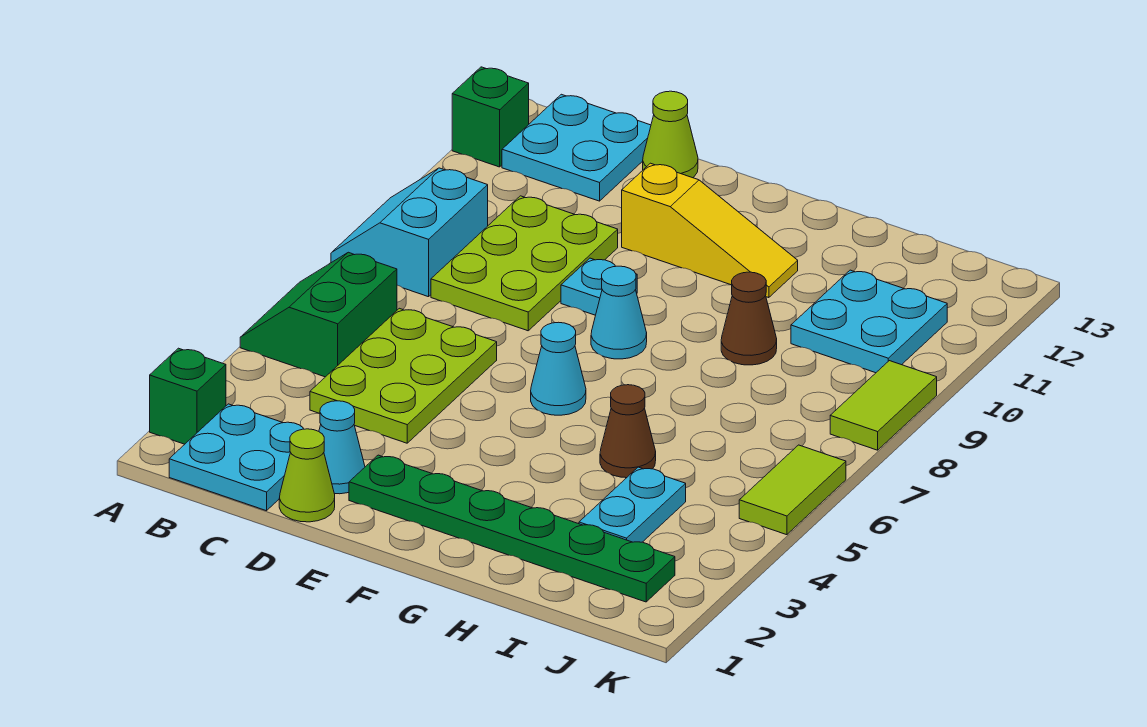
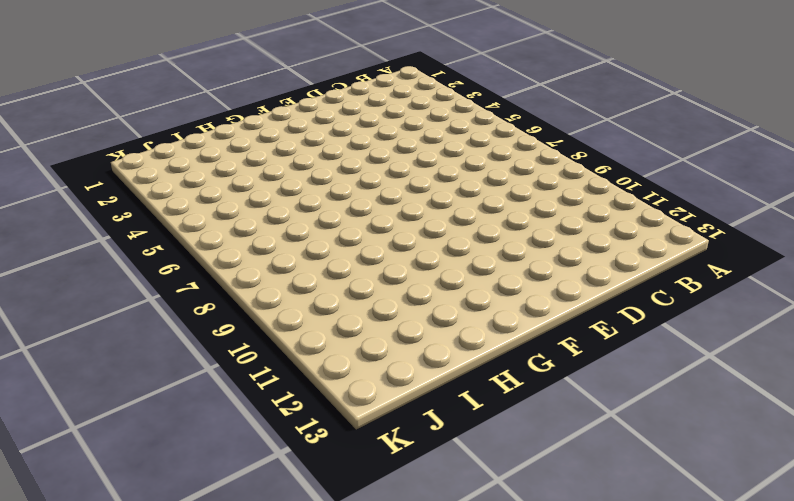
none -> green 1x1 brick [150,348,226,444]
none -> green 2x2 slope [240,252,397,377]
none -> cyan 2x2 slope [331,168,488,297]

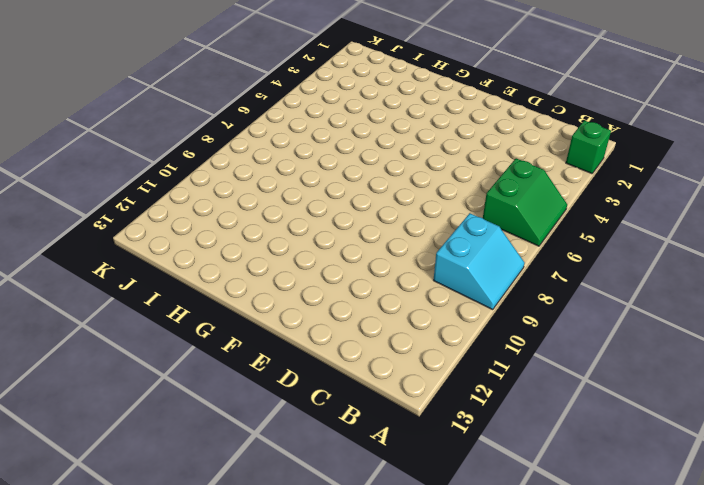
none -> green 1x1 brick [452,67,529,167]
none -> cyan 2x2 plate [169,404,303,511]
none -> cyan 2x2 plate [502,94,651,201]

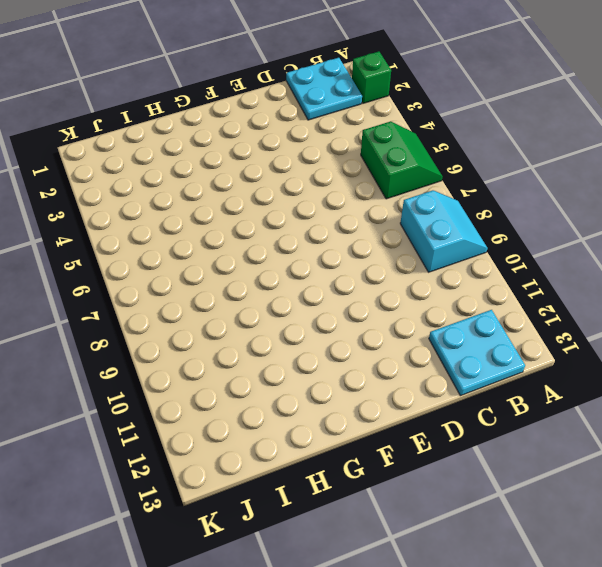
none -> green 1x1 brick [452,67,529,167]
none -> lime 2x3 plate [310,308,497,443]
none -> lime 2x3 plate [431,196,618,331]

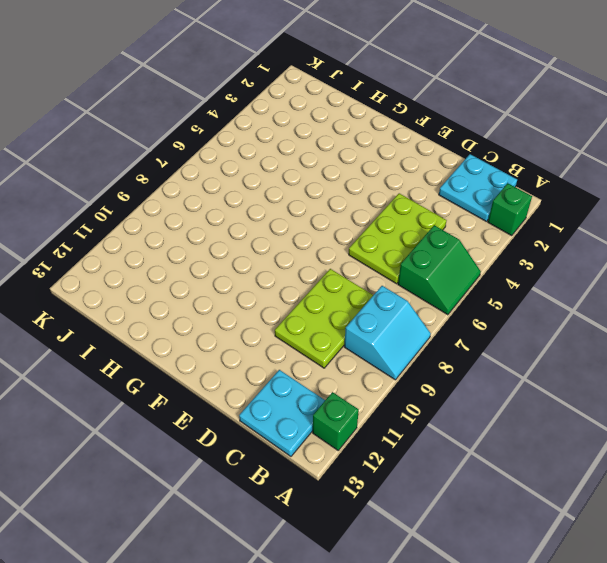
none -> lime 1x1 cone [279,429,335,522]
none -> cyan 1x1 cone [319,401,365,494]
none -> lime 1x1 cone [643,91,698,178]

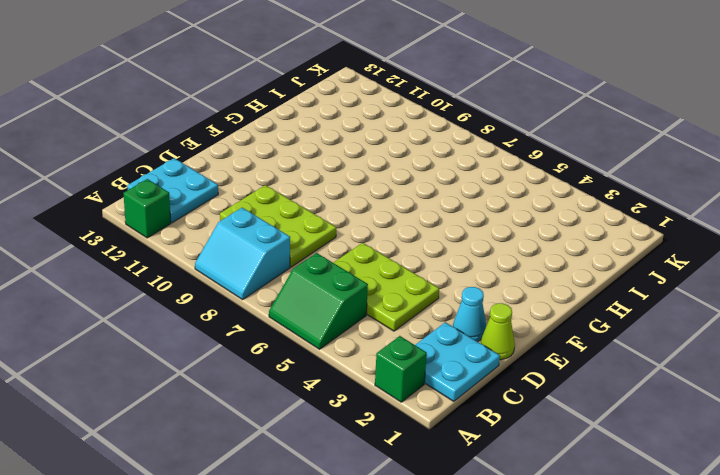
none -> lime 1x1 cone [643,91,698,178]
none -> green 1x6 plate [349,455,675,602]
none -> cyan 1x1 plate [561,258,637,315]

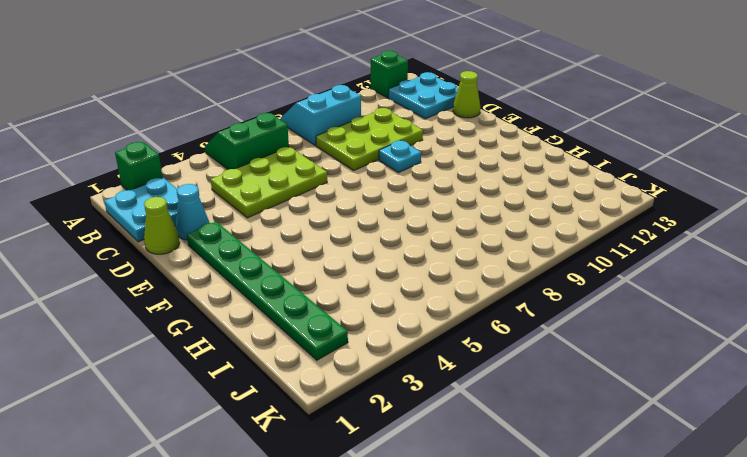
none -> yellow 1x3 slope [622,163,798,298]
none -> cyan 1x1 cone [531,322,586,415]
none -> cyan 1x1 cone [591,266,647,359]

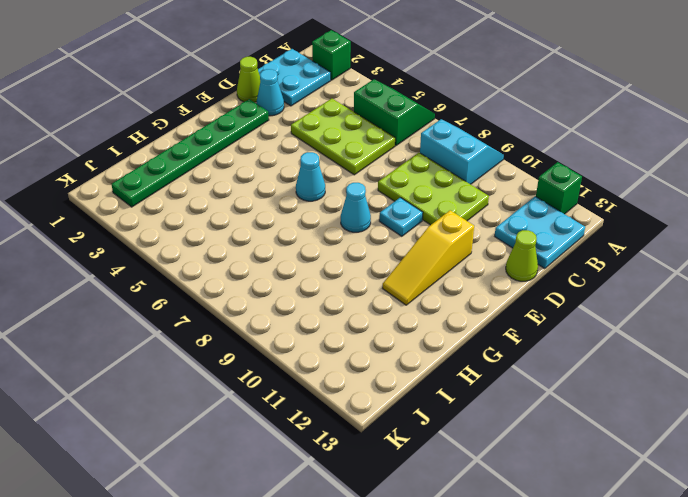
none -> brown 1x1 cone [600,385,656,478]
none -> brown 1x1 cone [721,272,777,365]
none -> cyan 1x2 plate [579,467,686,542]

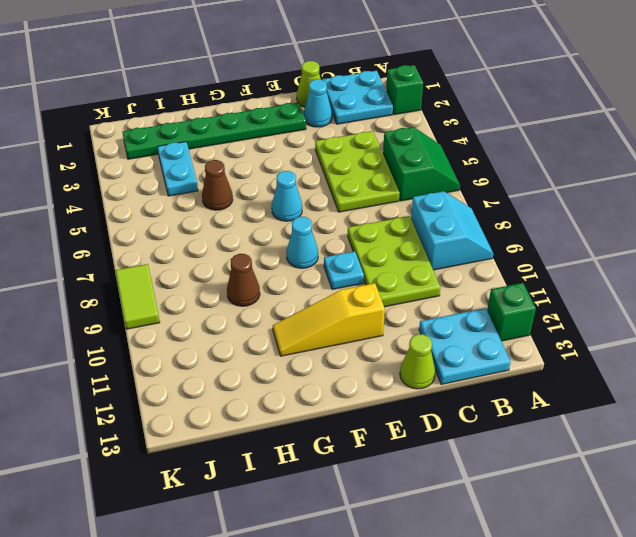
none -> cyan 2x2 plate [791,270,947,373]
none -> lime 1x2 tile [739,445,846,535]

